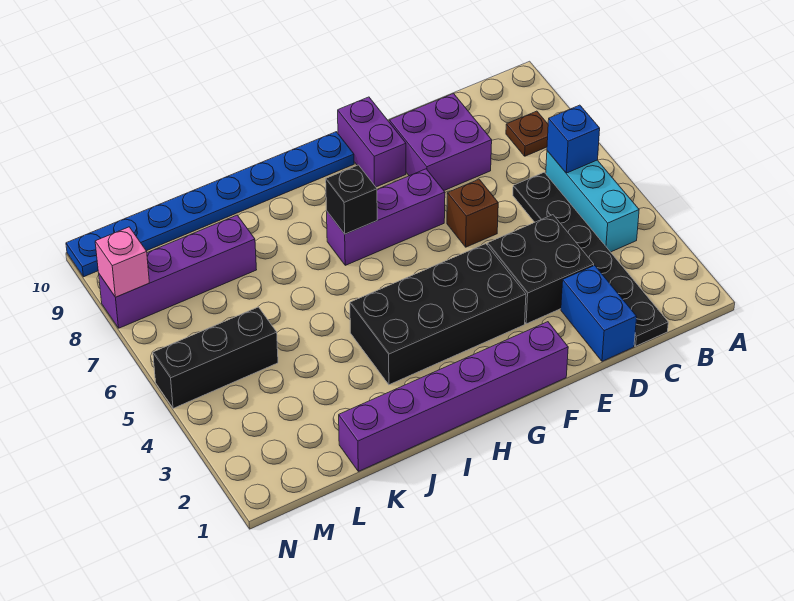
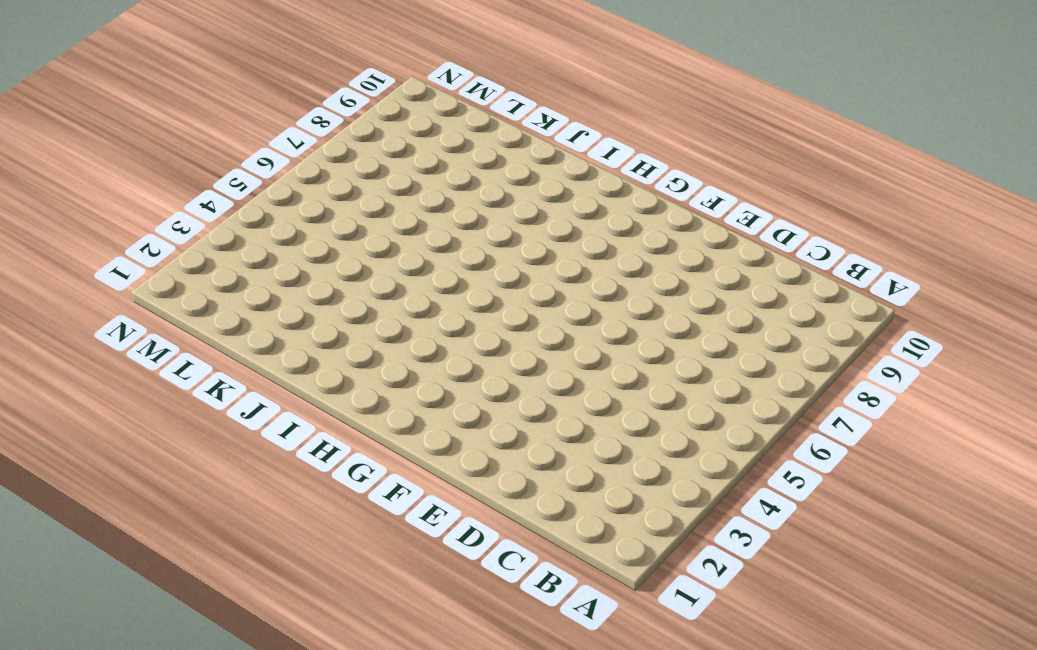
none -> cyan 1x3 brick [546,151,639,252]
none -> brown 1x1 plate [506,111,548,156]
none -> black 1x6 plate [513,172,668,346]

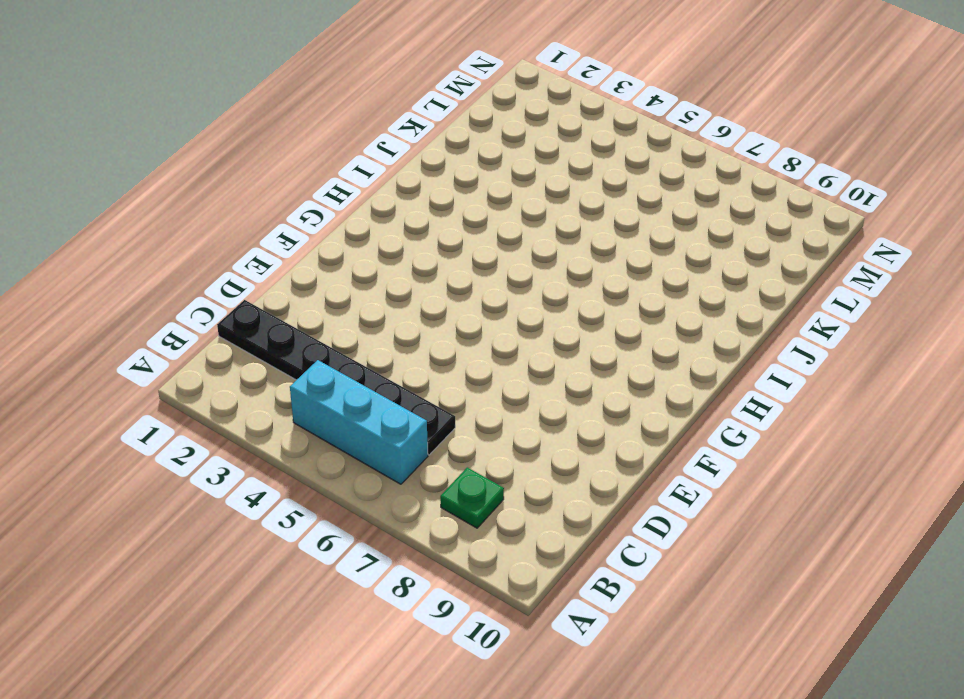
green 1x1 plate [440,467,504,528] -> brown 1x1 plate [506,111,548,156]
none -> blue 1x2 brick [561,265,637,361]
none -> black 2x2 brick [487,215,594,324]
none -> purple 2x2 brick [389,94,492,190]

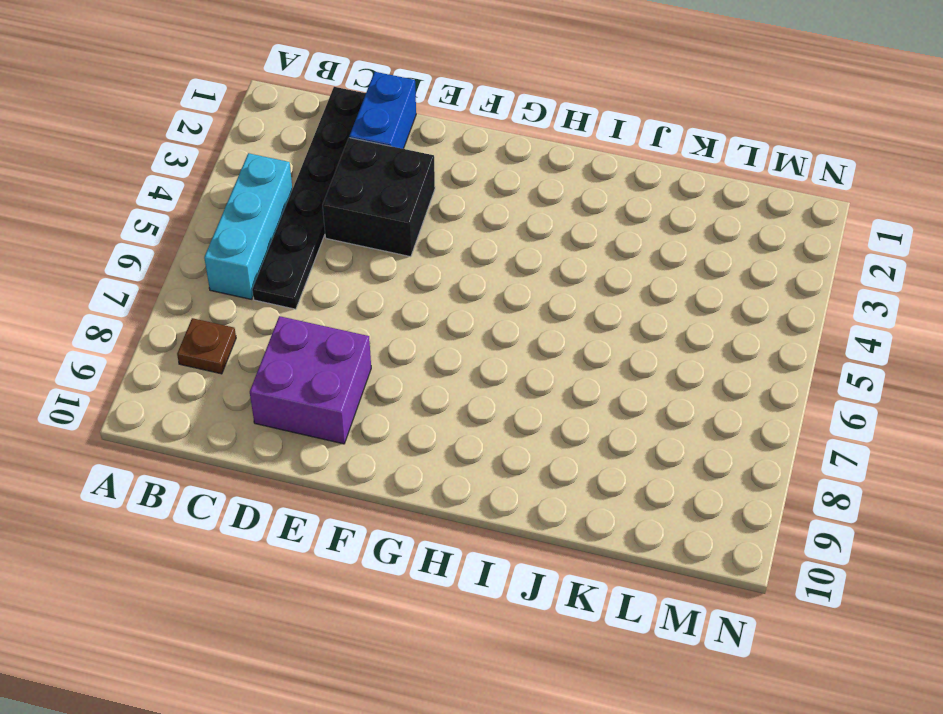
none -> brown 1x1 brick [447,179,498,247]
none -> purple 1x6 brick [339,322,568,471]
none -> black 2x4 brick [350,244,526,385]

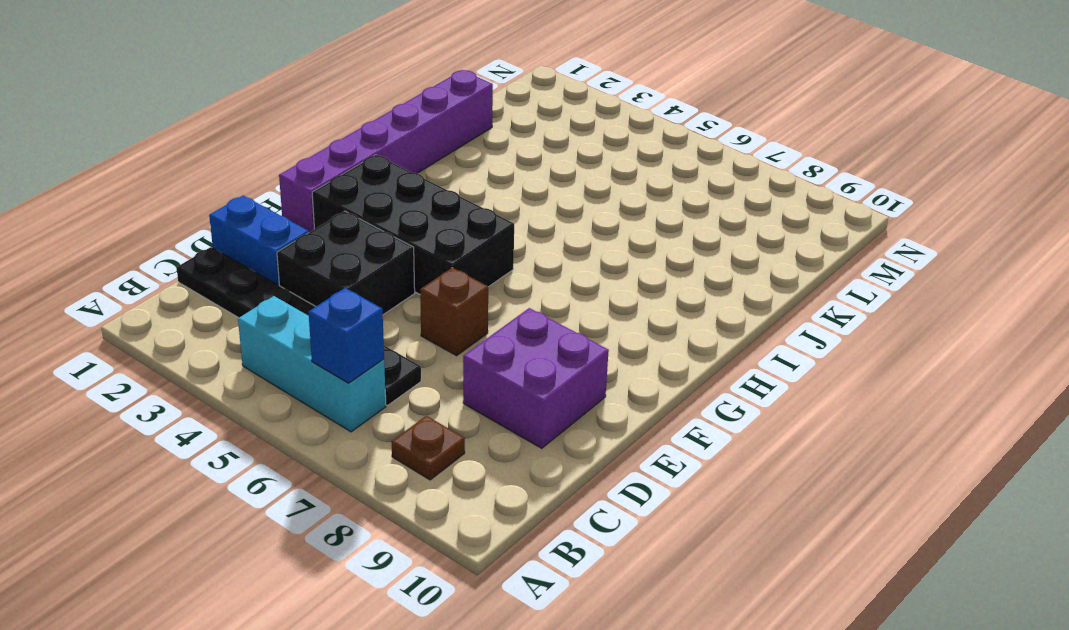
black 2x4 brick [312,155,514,294] -> black 2x4 brick turned to [350,244,526,385]
none -> purple 1x3 brick [327,169,445,265]
none -> purple 1x2 brick [338,97,406,187]
none -> blue 1x8 plate [66,132,354,277]

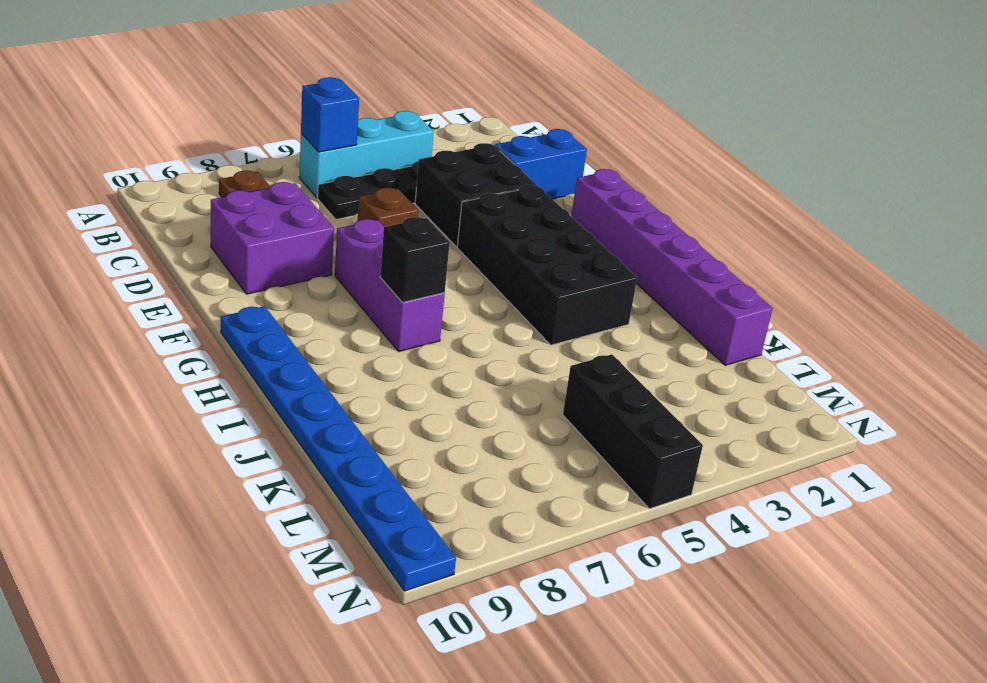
none -> purple 1x2 brick [338,97,406,187]
none -> purple 1x4 brick [99,215,257,328]
none -> pink 1x1 brick [95,227,149,297]

